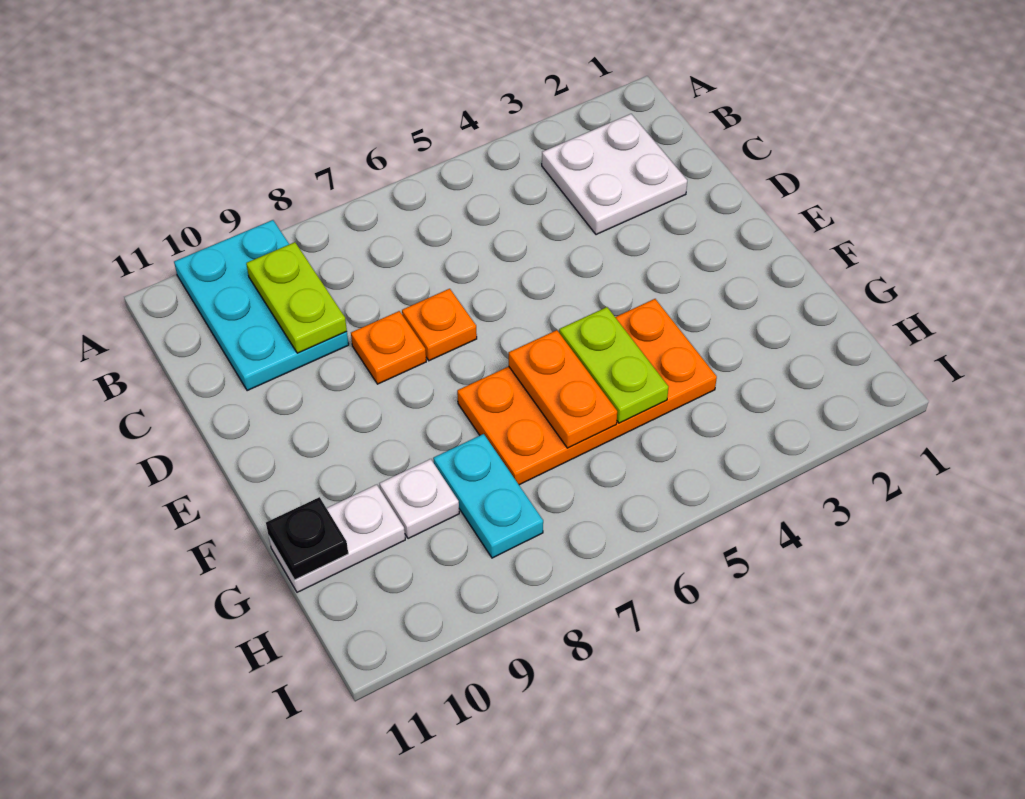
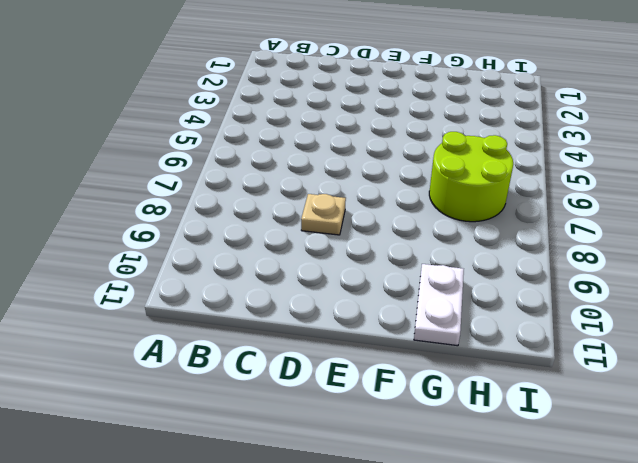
tan 1x1 plate [301,194,346,235] -> orange 1x1 plate [351,311,426,384]
lime 2x2 round brick [429,132,513,222] -> orange 2x4 plate [457,299,717,485]
none -> cyan 2x3 plate [174,220,349,391]
none -> white 2x2 plate [542,114,687,235]
none -> orange 1x1 plate [402,289,477,361]

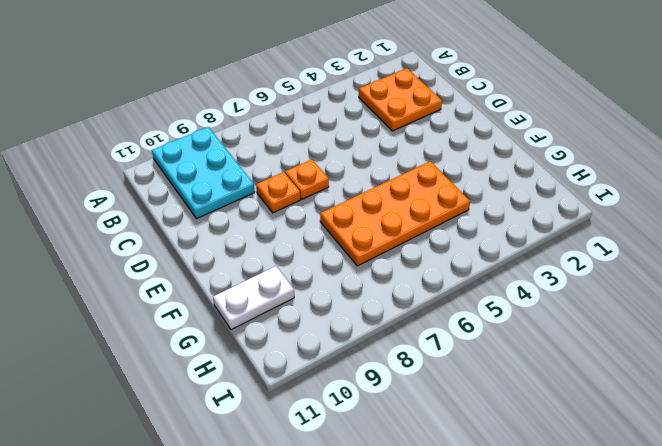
orange 2x2 plate [359,68,442,131] -> white 2x2 plate [542,114,687,235]
none -> cyan 1x2 plate [433,434,543,558]
none -> white 1x1 plate [380,459,459,539]
none -> lime 1x2 plate [246,242,347,353]

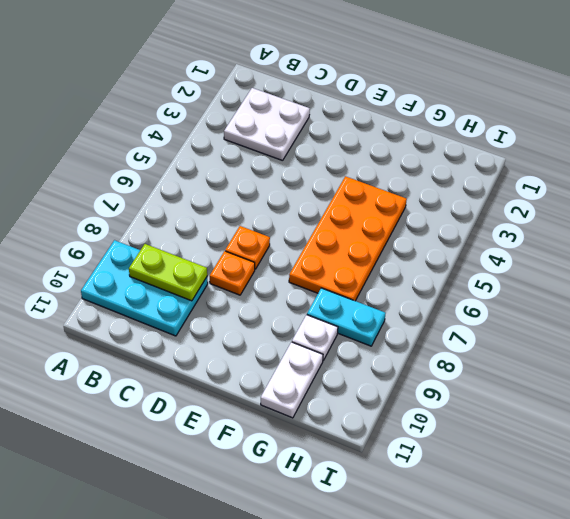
none -> lime 1x2 plate [559,307,668,423]
none -> orange 1x2 plate [509,330,617,448]
none -> black 1x1 plate [266,497,348,580]

